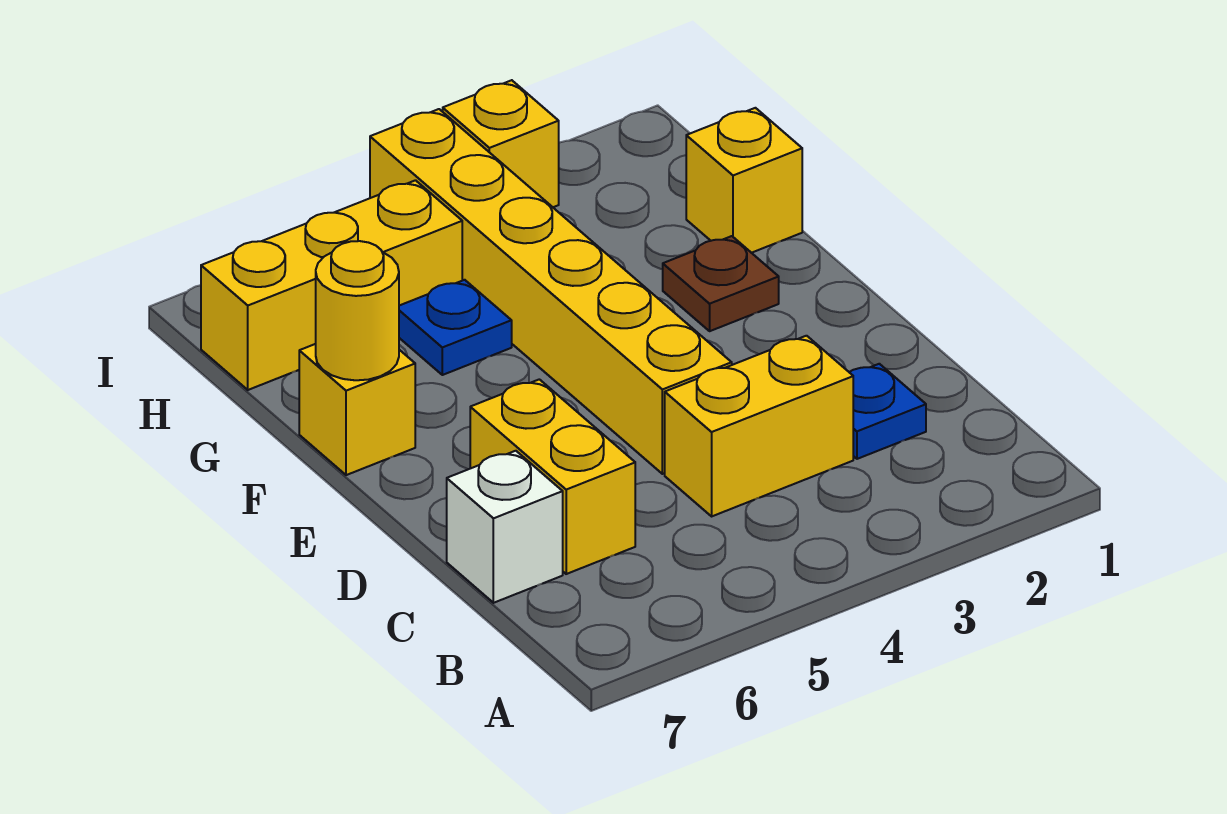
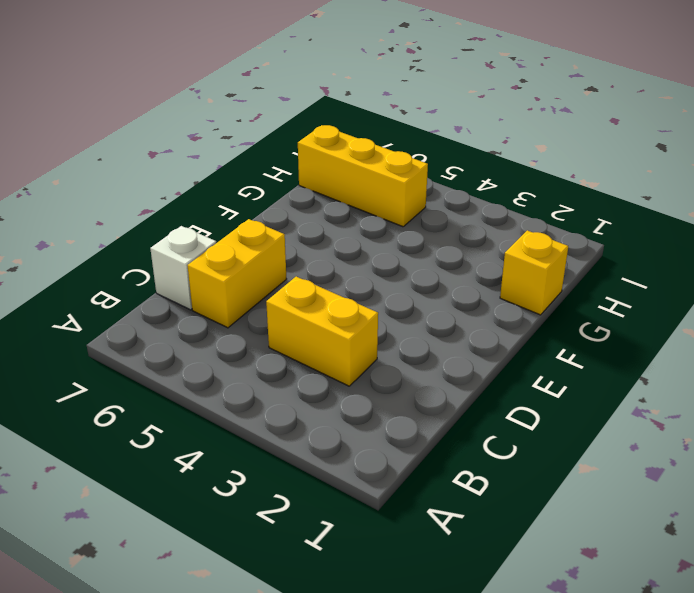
none -> blue 1x1 plate [849,364,926,459]
none -> yellow 1x6 brick [370,109,732,474]
none -> brown 1x1 plate [663,236,779,331]

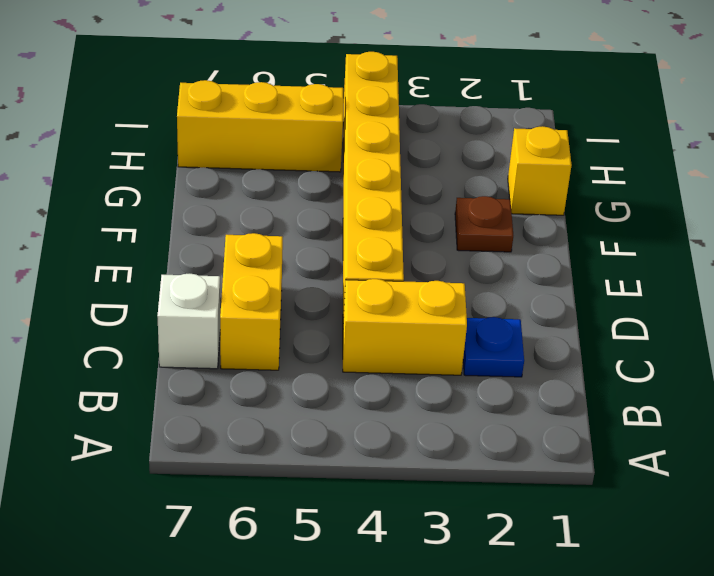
none -> yellow 1x1 brick [299,344,415,475]
none -> blue 1x1 plate [399,280,512,375]
none -> yellow 1x1 brick [443,80,559,207]

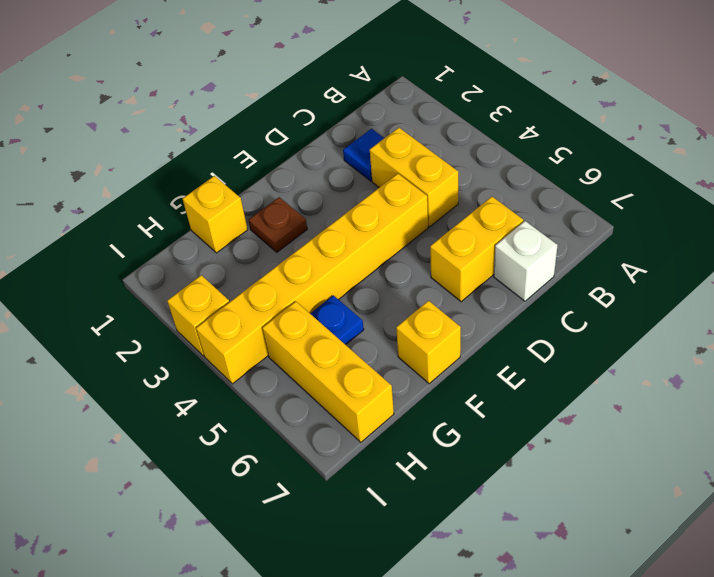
none -> yellow 1x1 round brick [316,241,399,380]

